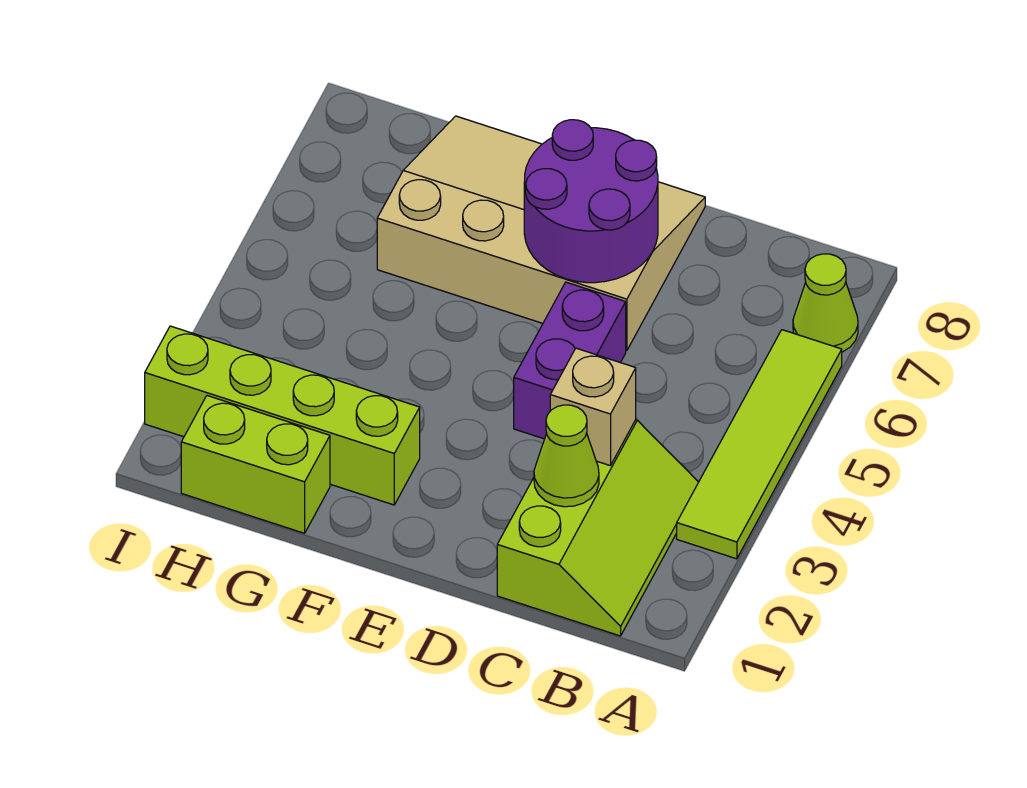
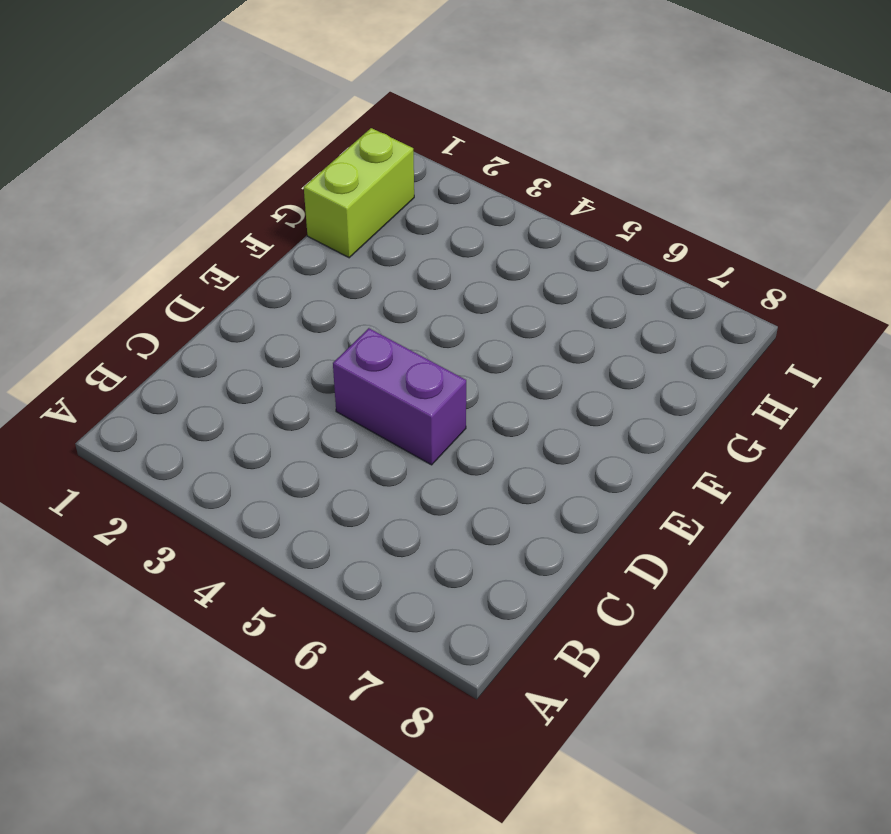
none -> lime 1x4 tile [677,330,842,559]
none -> lime 1x1 cone [793,254,858,352]

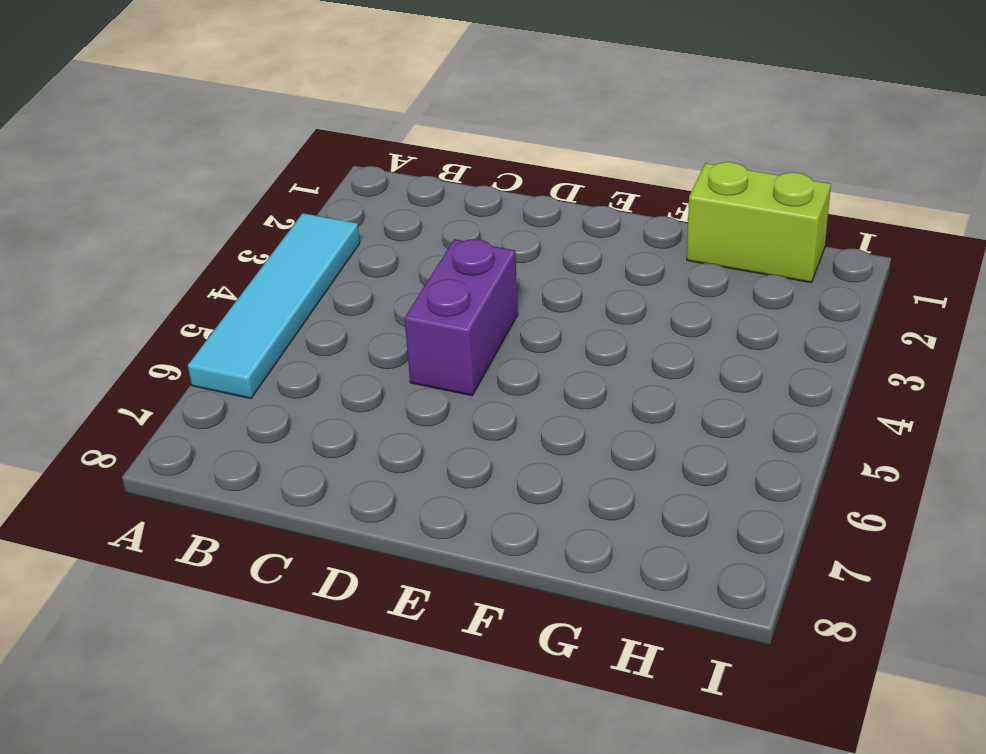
cyan 1x4 tile [188,213,360,398] -> lime 1x4 tile [677,330,842,559]
none -> lime 1x1 cone [793,254,858,352]
none -> lime 2x3 slope [497,420,698,636]

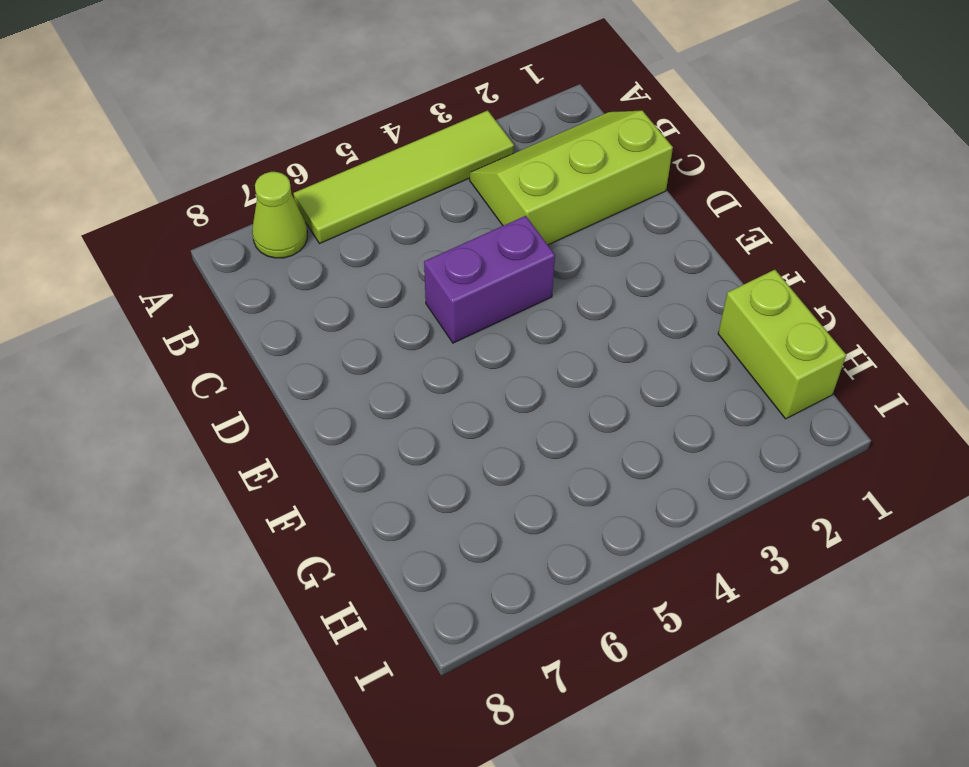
none -> tan 3x4 slope [377,116,705,351]
none -> lime 1x4 brick [145,326,420,505]

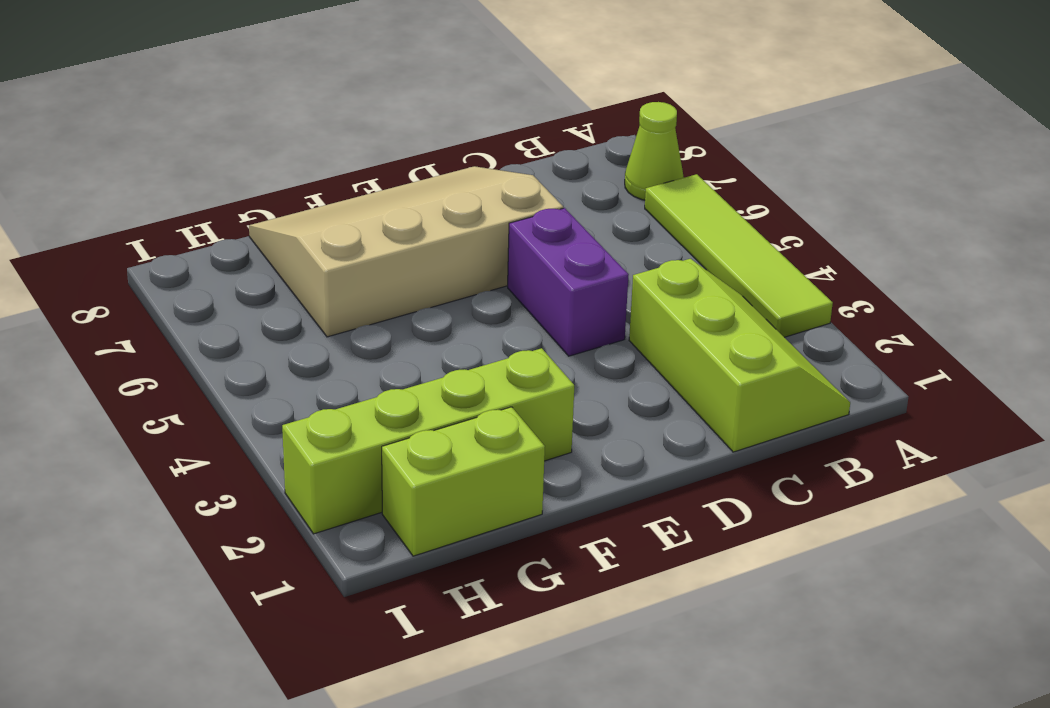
none -> lime 1x1 cone [534,405,599,507]
none -> tan 1x1 brick [550,348,636,466]

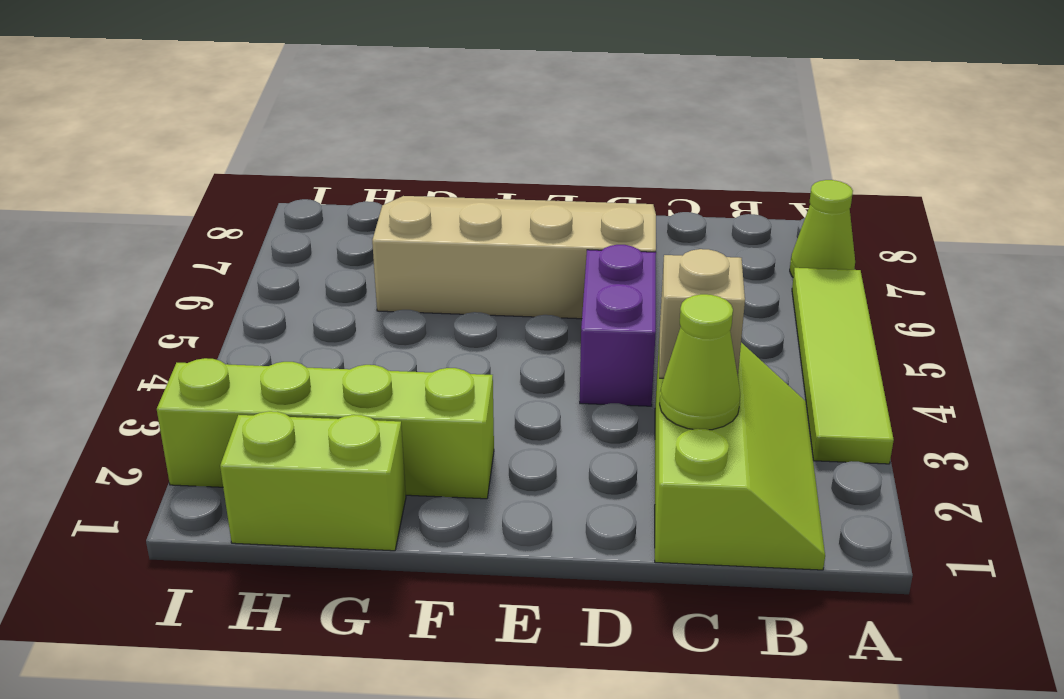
none -> purple 2x2 round brick [524,120,658,283]

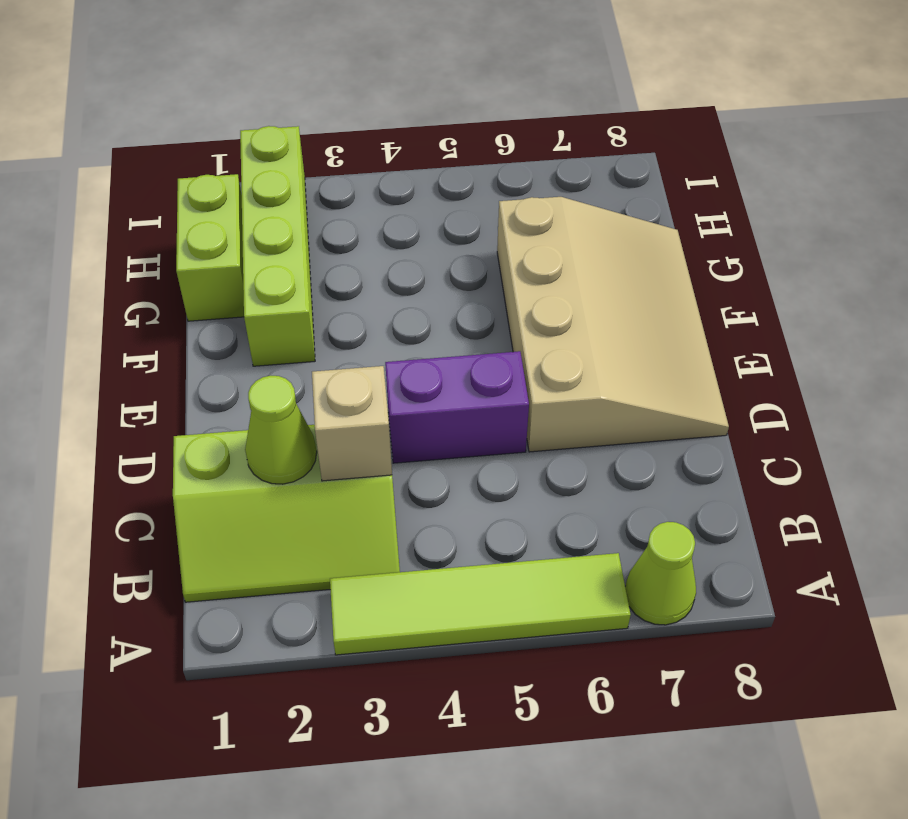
none -> purple 2x2 round brick [524,120,658,283]

